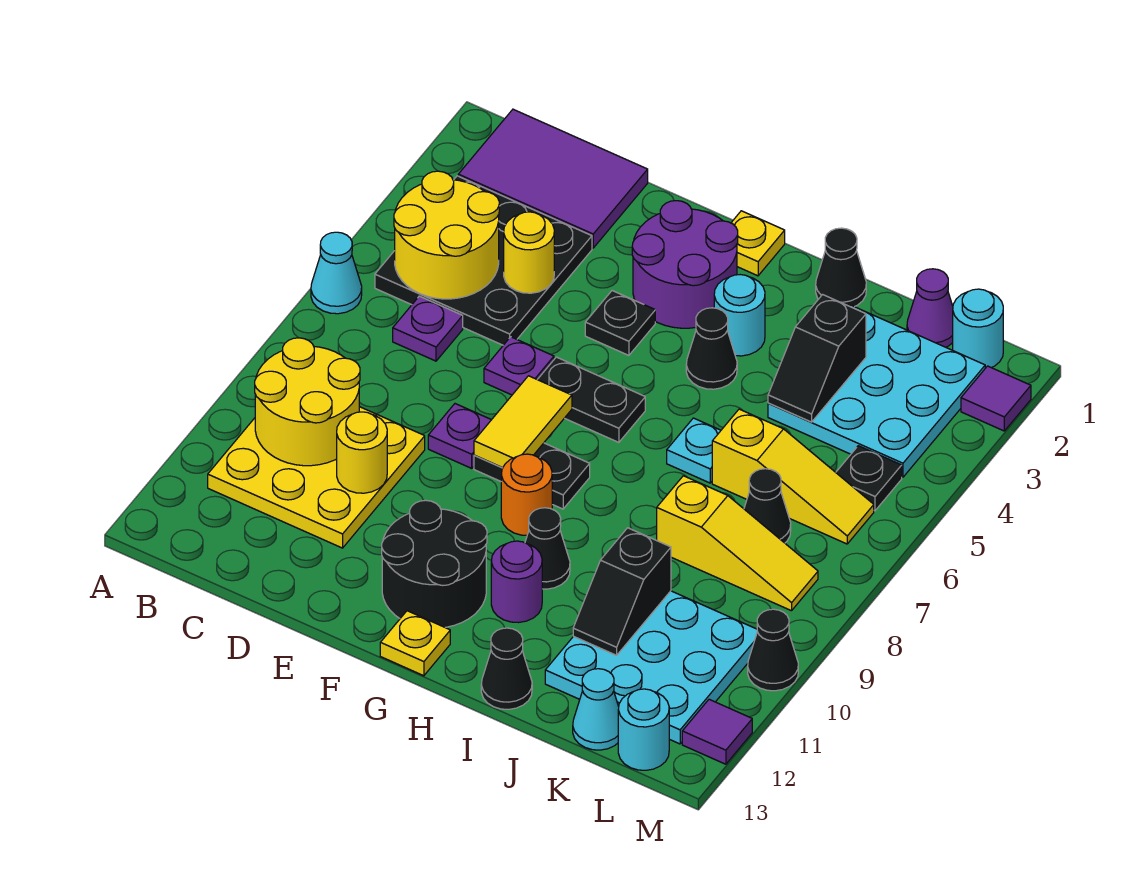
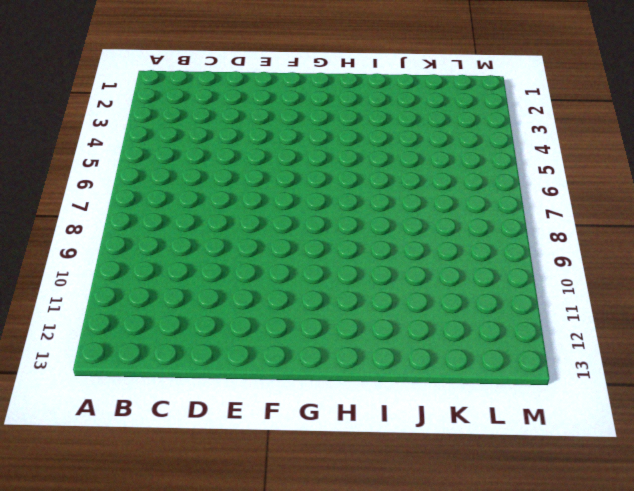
none -> cyan 1x1 cone [311,232,362,314]
none -> purple 2x3 tile [458,109,648,248]
none -> black 3x3 plate [375,176,592,345]
none -> yellow 3x3 plate [208,407,425,548]

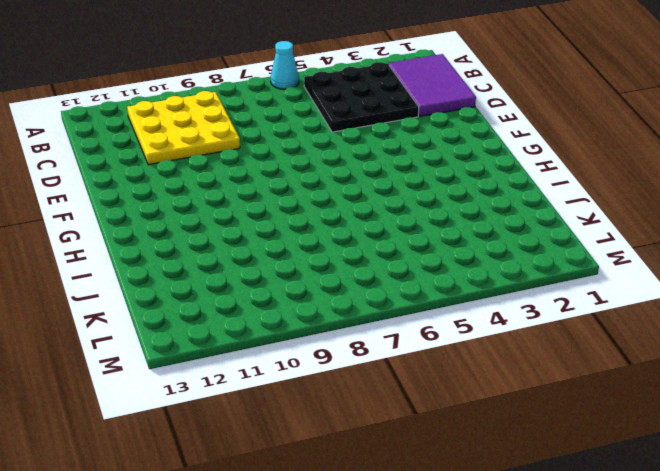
none -> purple 1x1 plate [393,296,463,361]
none -> purple 1x1 plate [484,337,554,395]
none -> purple 1x1 plate [428,404,491,468]
none -> purple 2x2 round brick [632,201,738,328]

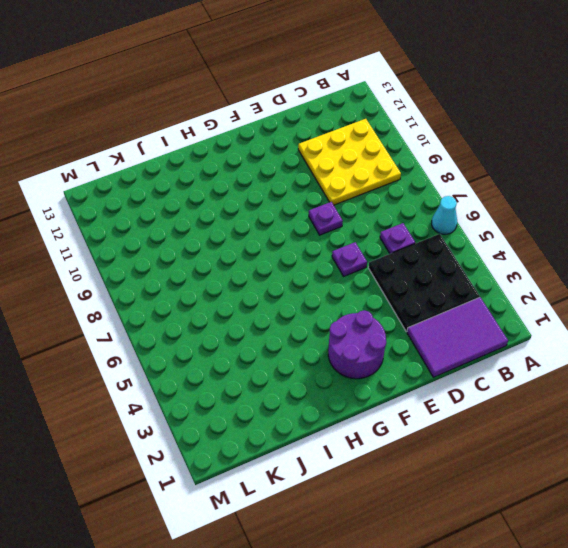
none -> black 1x1 plate [585,291,655,355]
none -> black 1x2 plate [537,357,645,442]
none -> black 1x2 plate [474,443,590,509]
none -> black 2x2 round brick [382,500,487,627]

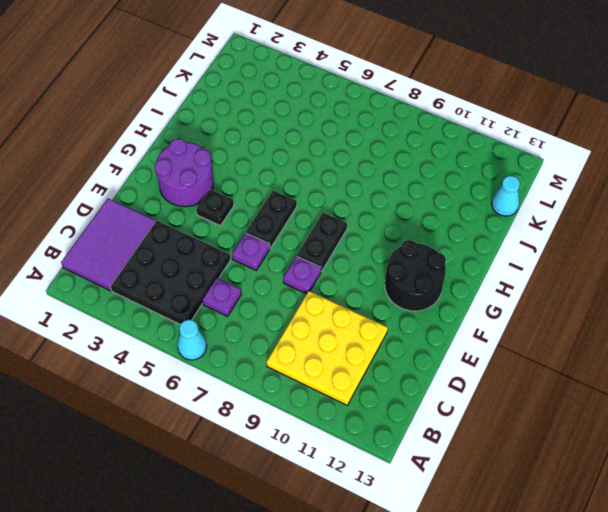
none -> yellow 1x1 plate [731,211,785,276]
none -> orange 1x1 round brick [501,454,552,535]
none -> yellow 1x1 plate [380,611,450,676]
none -> cyan 1x1 round brick [714,275,765,356]

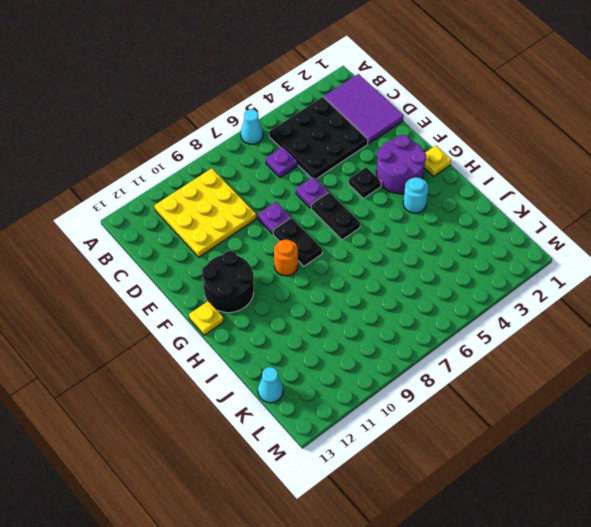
none -> black 1x1 cone [686,308,737,389]
none -> black 1x1 cone [525,508,570,589]
none -> purple 1x1 round brick [491,541,542,623]
none -> black 1x1 cone [816,228,866,307]

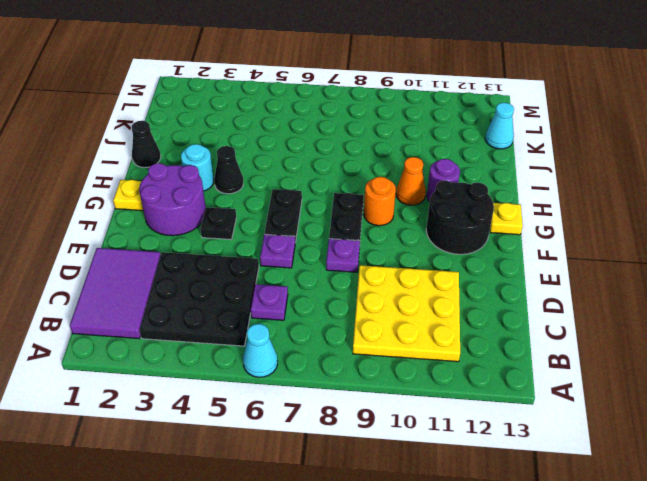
orange 1x1 cone [396,157,426,205] -> black 1x1 cone [525,508,570,589]
none -> cyan 1x1 plate [667,418,721,483]
none -> black 1x1 cone [481,628,532,709]
none -> cyan 3x3 plate [768,305,985,477]
none -> yellow 1x3 slope [712,409,874,544]

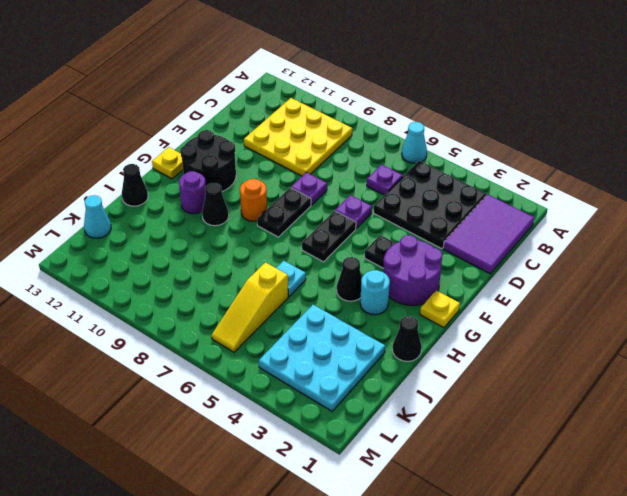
none -> yellow 1x3 slope [657,476,818,611]
none -> cyan 3x3 plate [545,591,757,744]
none -> purple 1x1 cone [907,269,953,347]
none -> black 1x1 cone [744,469,791,543]

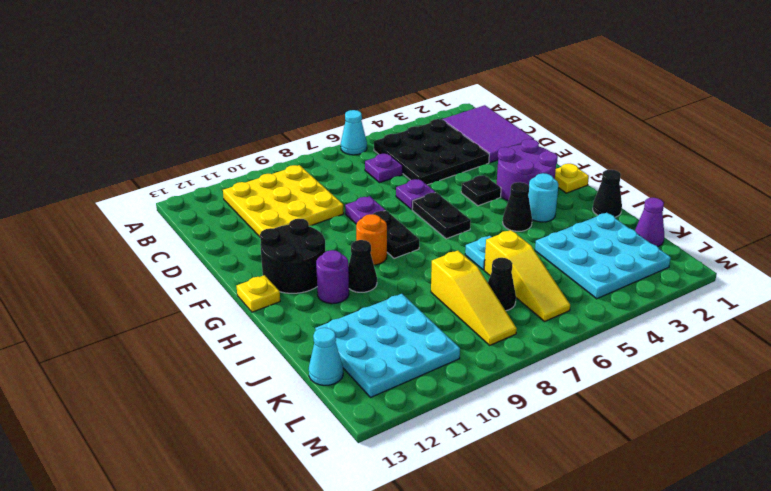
none -> black 1x1 cone [481,628,532,709]
none -> cyan 1x1 round brick [953,289,1003,368]
none -> black 1x1 plate [836,446,902,511]
none -> cyan 1x1 round brick [618,689,669,770]

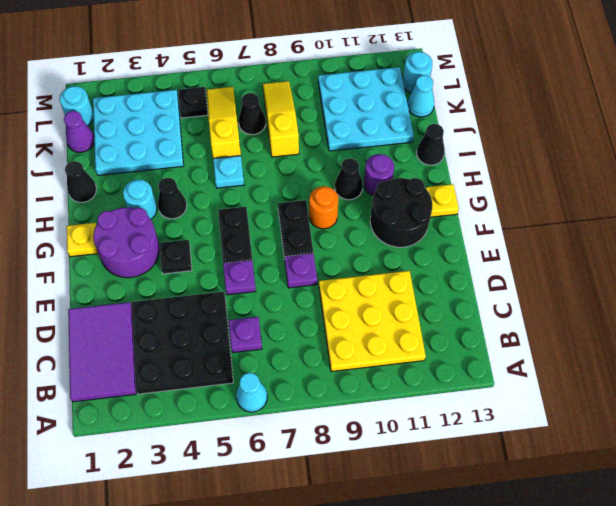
none -> purple 1x1 tile [961,366,1031,431]
none -> black 1x1 cone [748,609,798,691]
none -> purple 1x1 tile [682,699,752,764]
none -> yellow 2x2 round brick [394,171,499,299]

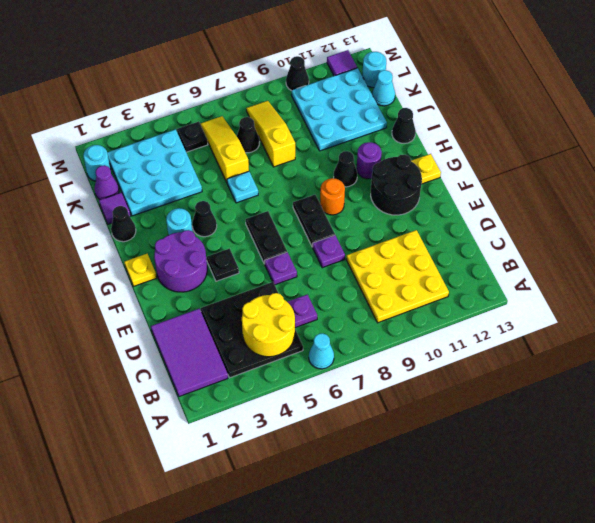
purple 1x1 tile [99,192,131,224] -> purple 1x1 tile moved to [961,366,1031,431]
none -> yellow 2x2 round brick [255,338,360,466]
none -> yellow 1x1 round brick [504,212,554,293]
none -> yellow 1x1 round brick [337,412,387,493]
none -> yellow 1x2 tile [474,376,572,468]

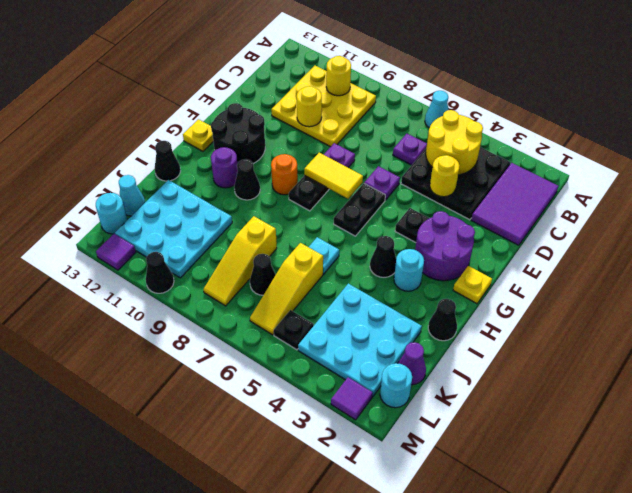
yellow 1x1 round brick [326,56,351,96] -> yellow 2x2 round brick [255,338,360,466]
none -> black 1x2 slope [768,295,866,422]
none -> black 1x2 slope [573,528,671,655]

